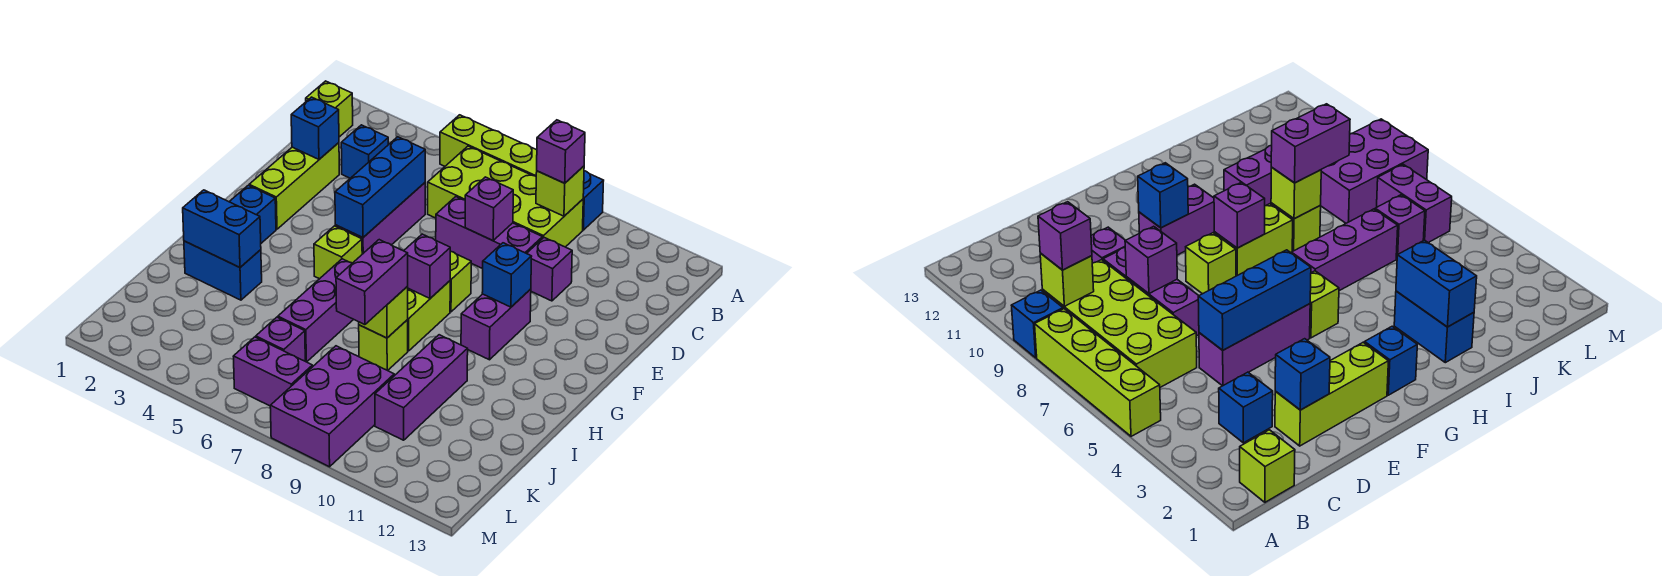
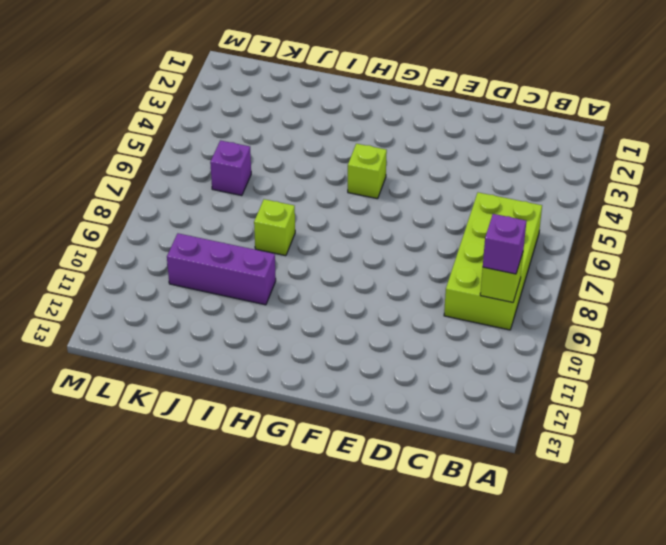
none -> lime 1x4 brick [440,115,537,176]
none -> blue 1x1 brick [583,171,604,230]
none -> lime 1x1 brick [306,81,353,137]
none -> blue 1x1 brick [341,125,388,178]

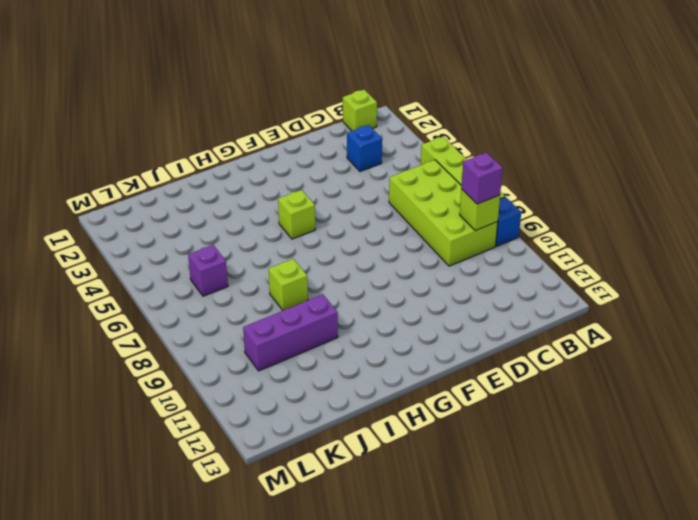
none -> lime 1x3 brick [249,143,339,229]
none -> purple 1x3 brick [335,183,425,254]
none -> purple 1x3 brick [436,197,543,269]
none -> purple 1x1 brick [527,238,572,301]

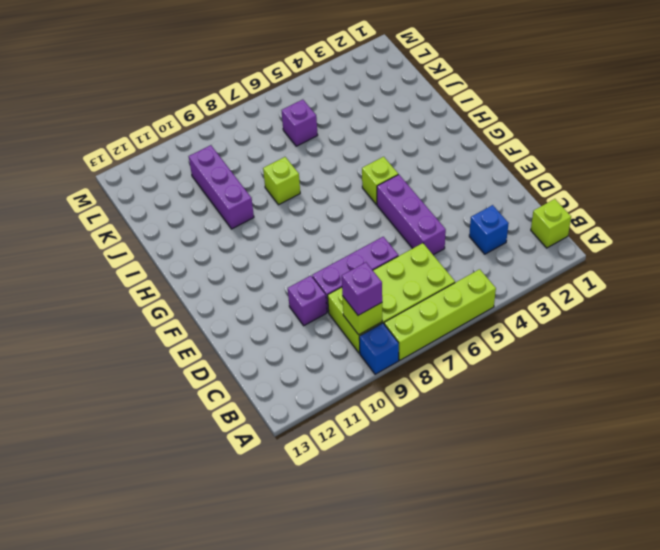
none -> lime 1x3 brick [249,143,339,229]
none -> lime 1x1 brick [450,251,471,312]
none -> purple 1x2 brick [461,289,531,360]
none -> blue 1x1 brick [229,185,276,243]

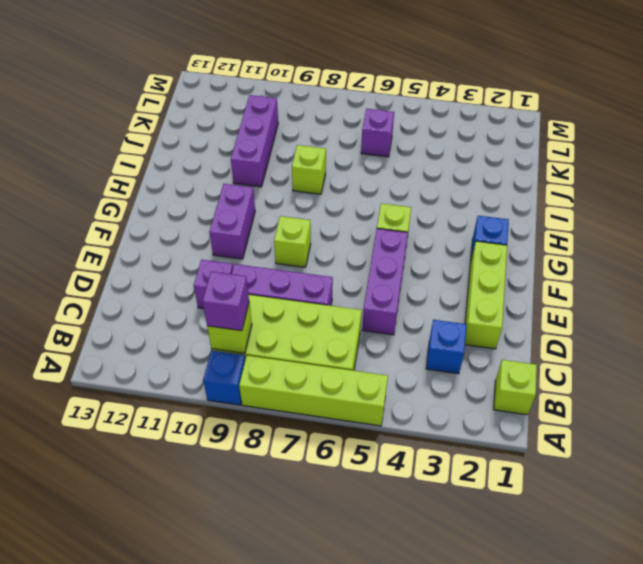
none -> lime 1x2 brick [407,281,450,351]
none -> purple 1x3 brick [278,259,354,362]
none -> blue 1x2 brick [184,241,262,300]
none -> purple 2x3 brick [270,346,394,467]

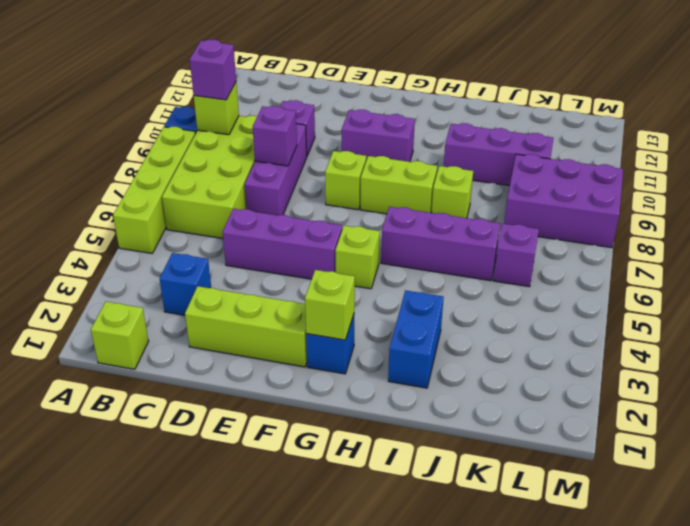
lime 1x1 brick [305,270,355,340] -> lime 1x1 brick moved to [359,287,408,338]
none -> purple 1x2 brick [233,337,313,406]
none -> blue 1x1 brick [291,97,339,159]
none -> blue 1x3 brick [335,137,425,238]
none -> blue 1x1 brick [482,243,532,307]

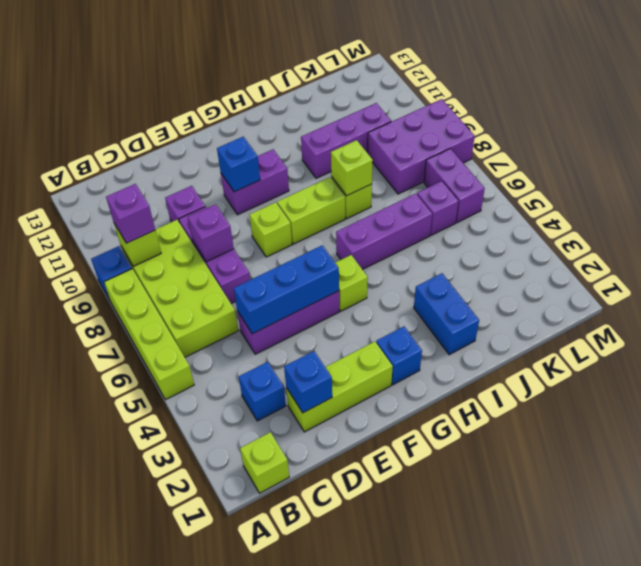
none -> purple 1x1 brick [404,234,450,298]
none -> blue 1x2 brick [183,190,261,267]
none -> purple 1x2 brick [336,240,408,325]

